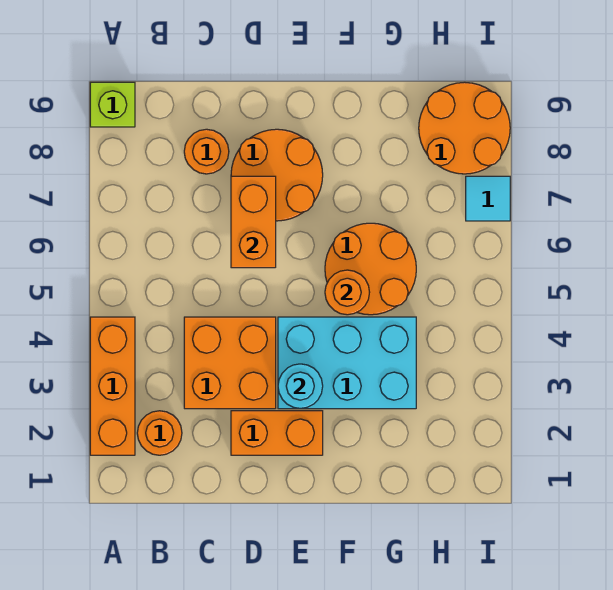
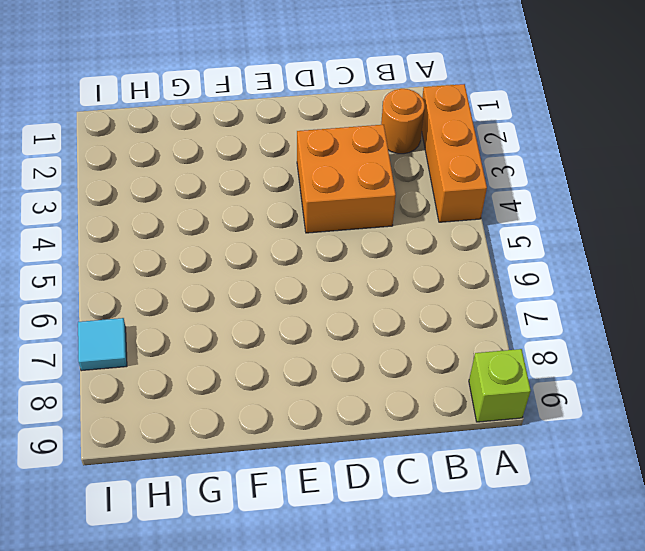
none -> orange 1x1 round brick [184,129,229,174]
none -> orange 1x2 brick [231,411,323,455]
none -> orange 2x2 round brick [231,129,323,221]

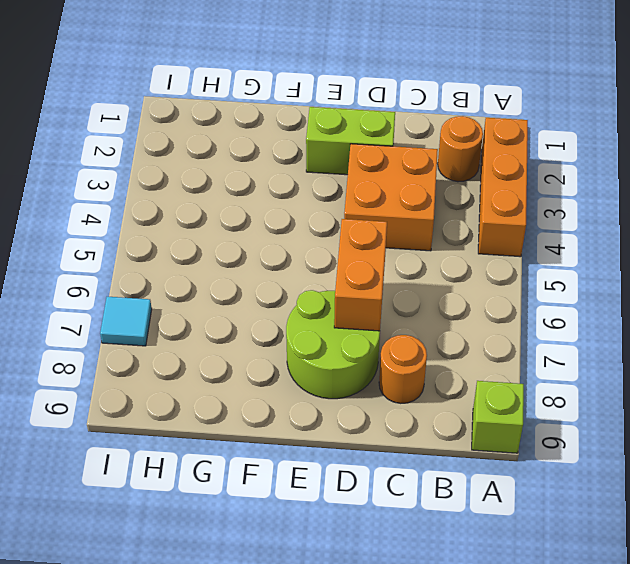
lime 1x2 brick [306,107,395,175] -> orange 1x2 brick [231,411,323,455]
lime 2x2 round brick [286,290,380,399] -> orange 2x2 round brick [231,129,323,221]
none -> cyan 2x3 brick [278,317,416,409]
none -> orange 2x2 round brick [325,223,416,315]
none -> orange 2x2 round brick [419,82,510,174]

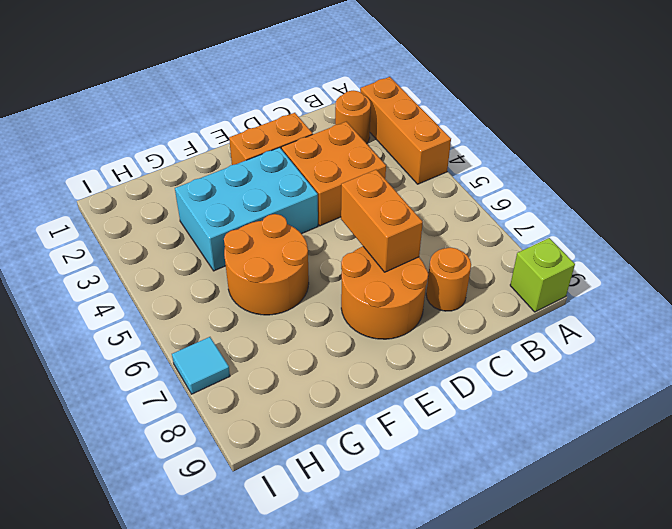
none -> orange 2x2 round brick [419,82,510,174]
none -> cyan 1x1 round brick [278,364,323,408]
none -> orange 1x1 round brick [325,270,370,315]

